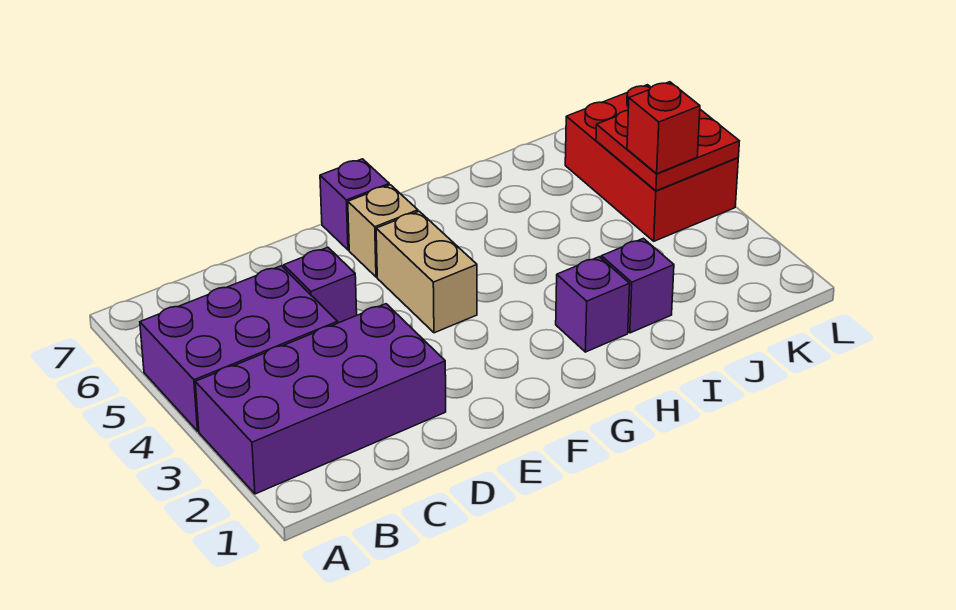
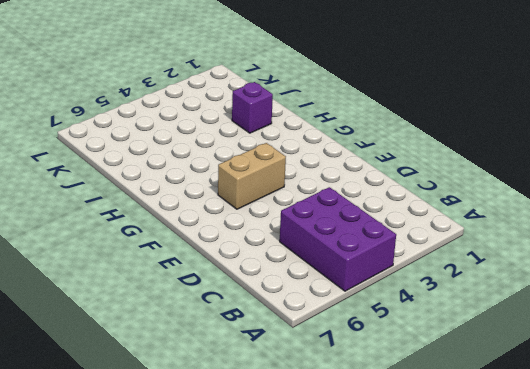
none -> purple 2x4 brick [195,304,446,494]
none -> purple 1x1 brick [284,247,357,323]

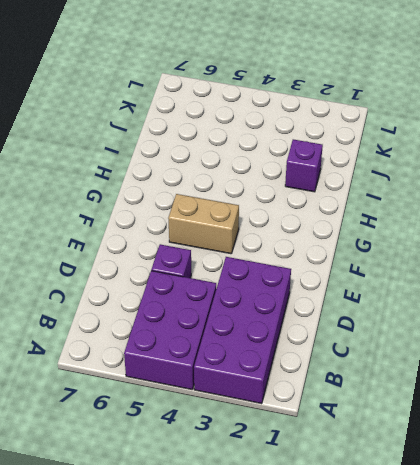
none -> tan 1x1 brick [348,185,418,277]
none -> purple 1x1 brick [320,159,389,250]

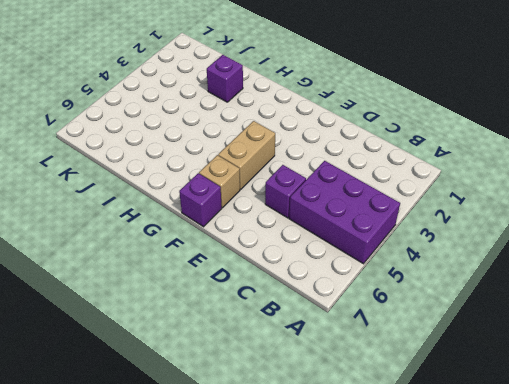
none -> purple 2x4 brick [195,304,446,494]
none -> purple 1x1 brick [556,257,630,352]

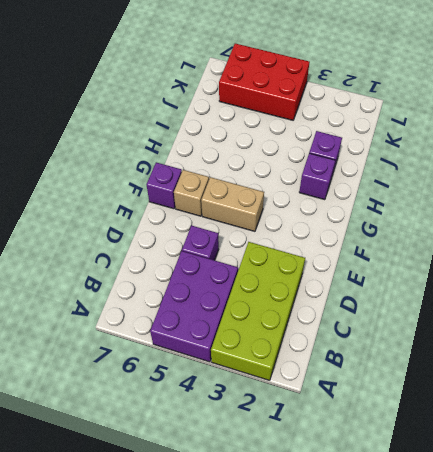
lime 2x4 brick [211,242,305,380] -> purple 2x4 brick [195,304,446,494]
none -> red 2x2 plate [596,110,739,191]
none -> red 1x1 brick [627,82,700,174]

